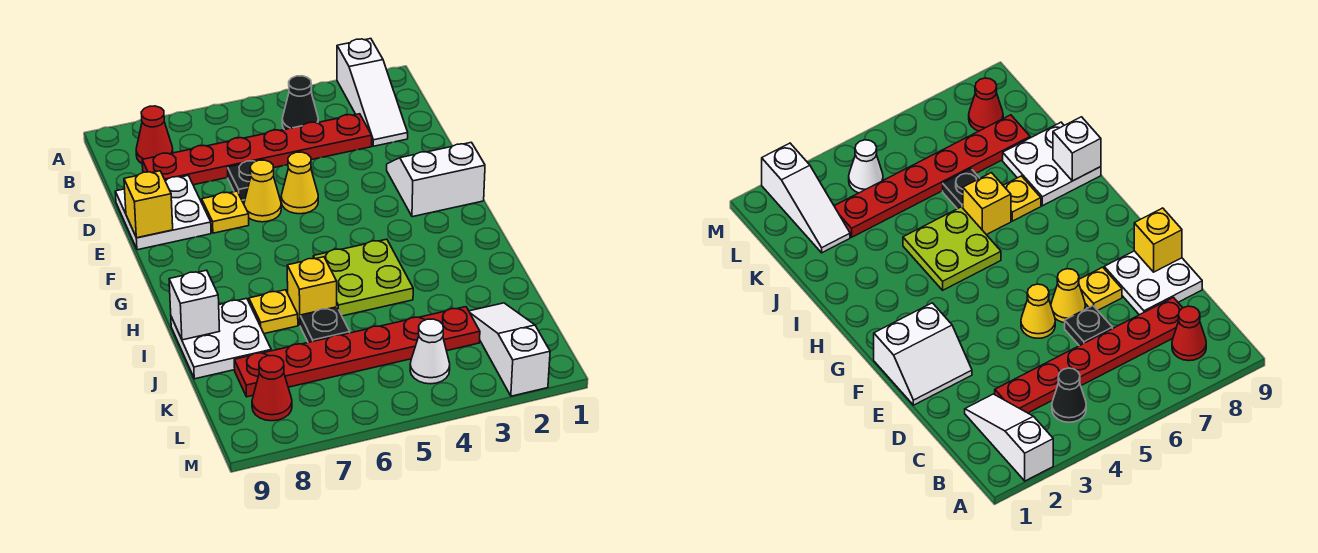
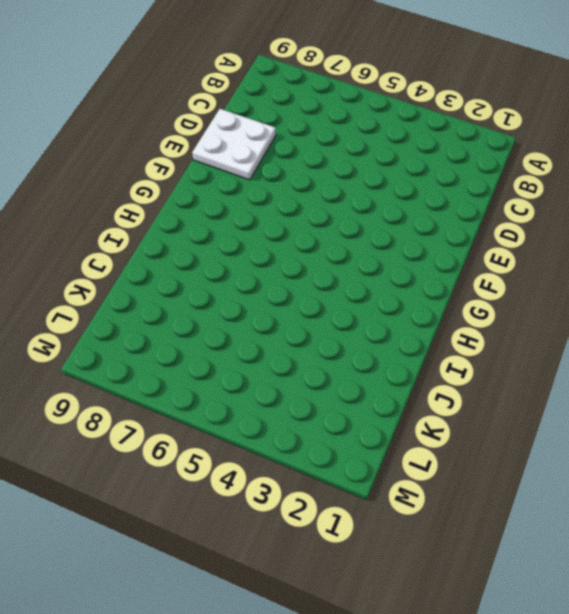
none -> white 1x3 slope [337,39,408,146]
none -> black 1x1 cone [282,76,318,130]
none -> red 1x1 cone [136,106,173,163]

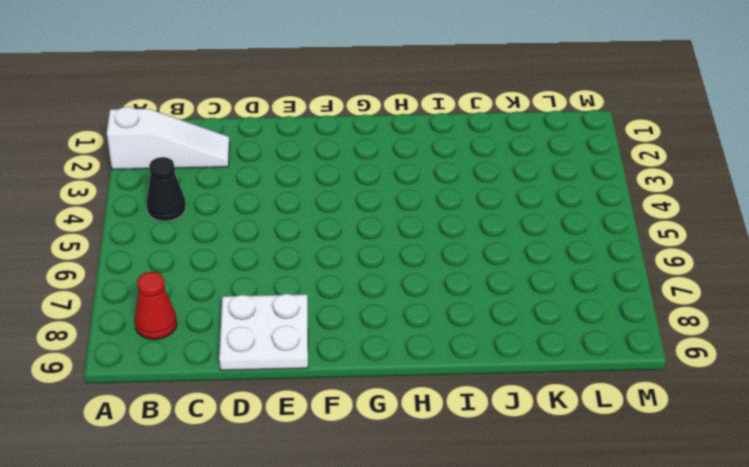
none -> red 1x6 plate [142,114,372,185]
none -> black 1x1 plate [228,161,255,200]
none -> white 2x2 slope [387,142,485,217]

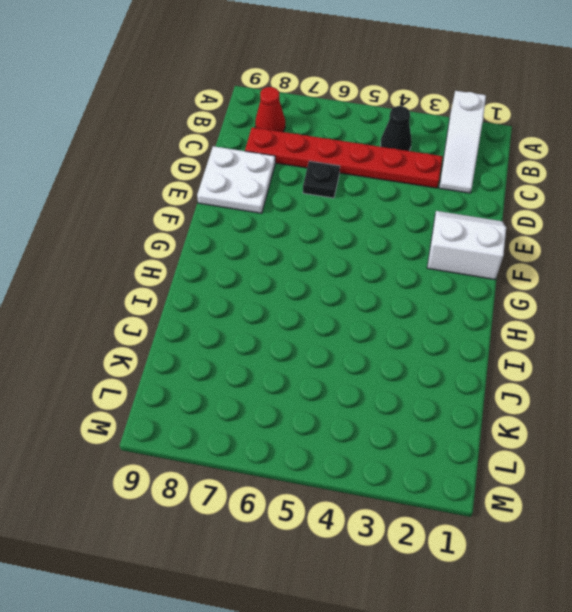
none -> yellow 1x1 cone [281,152,318,214]
none -> yellow 1x1 cone [244,160,281,222]
none -> yellow 1x1 plate [202,191,249,233]

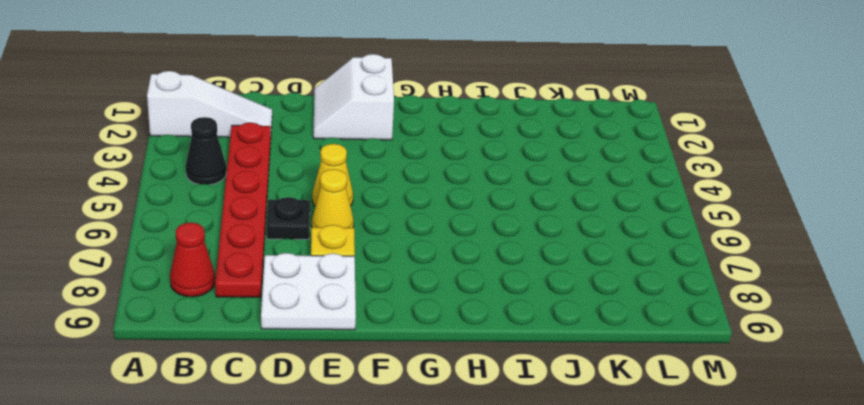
none -> lime 2x2 plate [313,239,413,316]
none -> yellow 1x1 brick [287,257,337,325]
none -> yellow 1x1 plate [249,290,298,334]

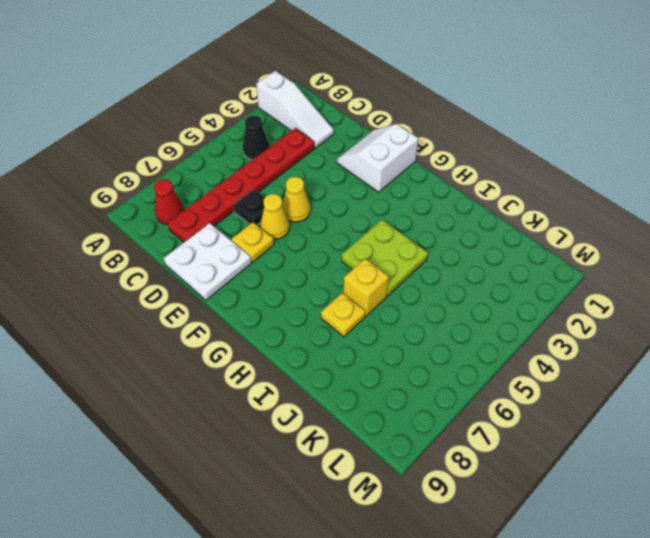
none -> white 2x2 plate [171,298,271,379]
none -> black 1x1 plate [300,307,350,342]
none -> white 1x3 slope [469,303,550,396]

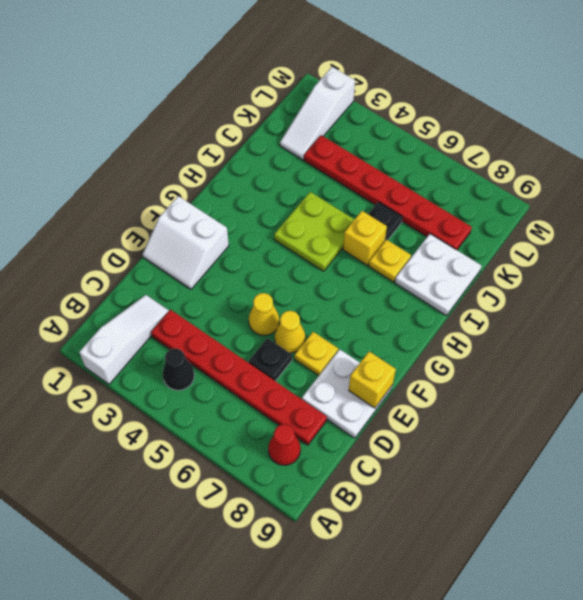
none -> white 1x1 cone [410,319,450,384]
none -> red 1x1 cone [252,356,292,421]
none -> white 1x1 brick [169,270,219,340]

